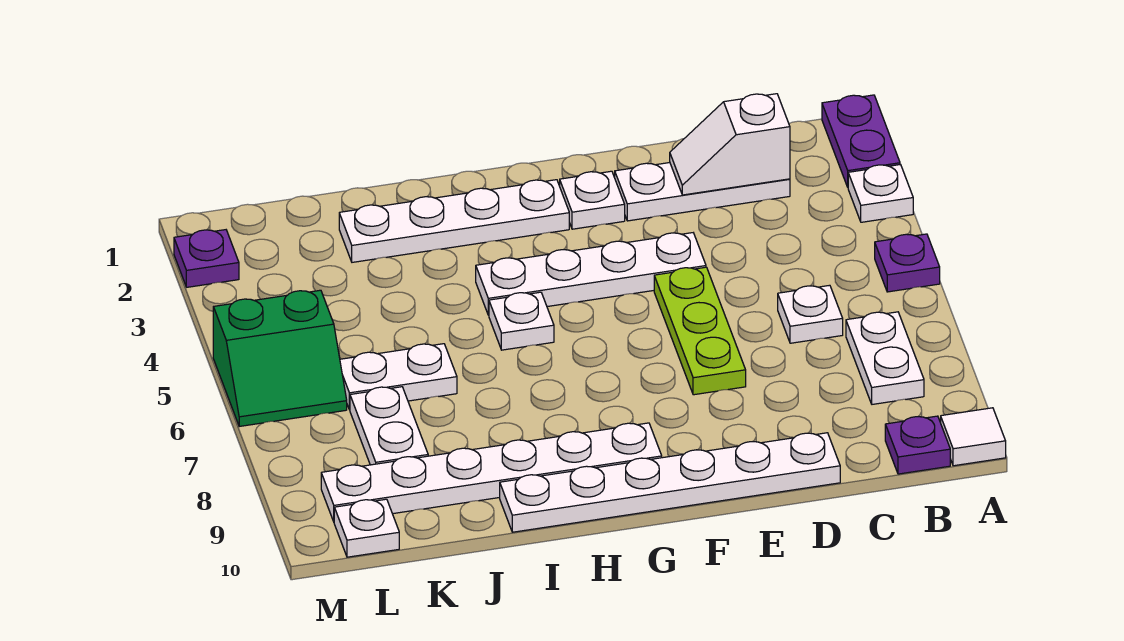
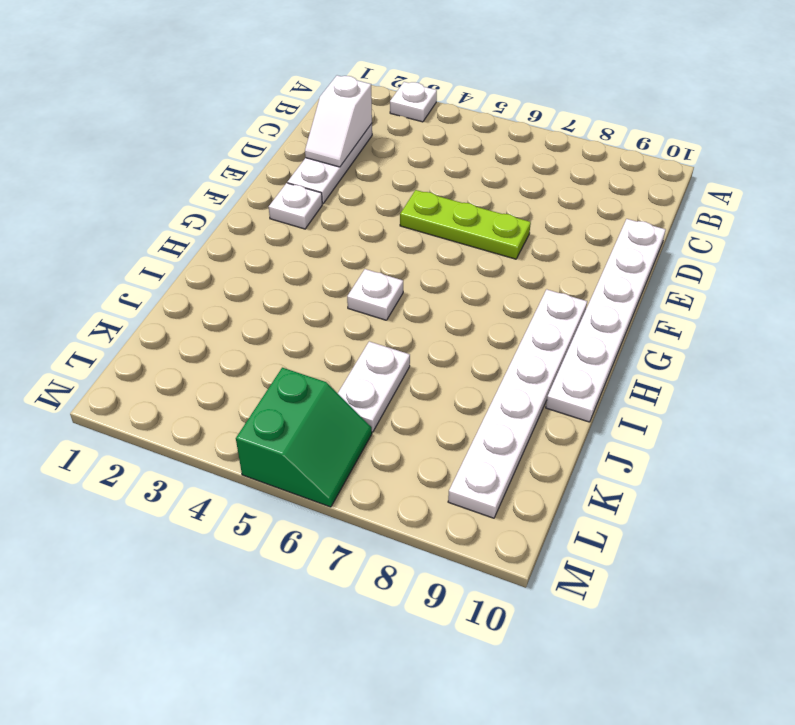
none -> purple 1x2 plate [822,95,900,187]
none -> purple 1x1 plate [875,234,940,292]
none -> white 1x1 tile [941,408,1006,466]

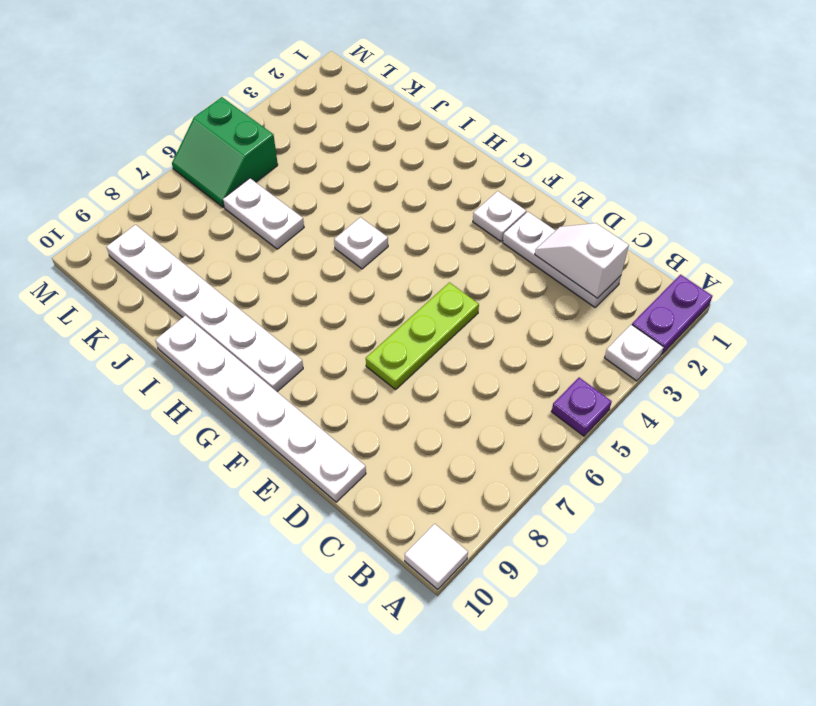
none -> white 1x2 plate [846,312,924,404]
none -> purple 1x1 plate [885,416,950,474]
none -> white 1x1 plate [778,285,843,343]

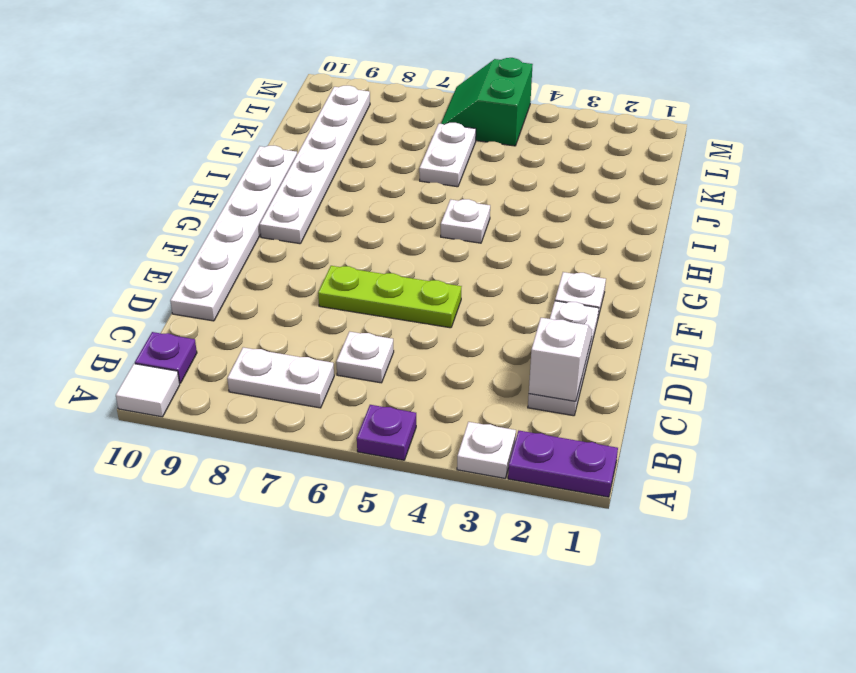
none -> white 1x4 plate [476,233,706,315]
none -> white 1x4 plate [339,180,569,262]
none -> white 1x2 plate [350,387,428,465]

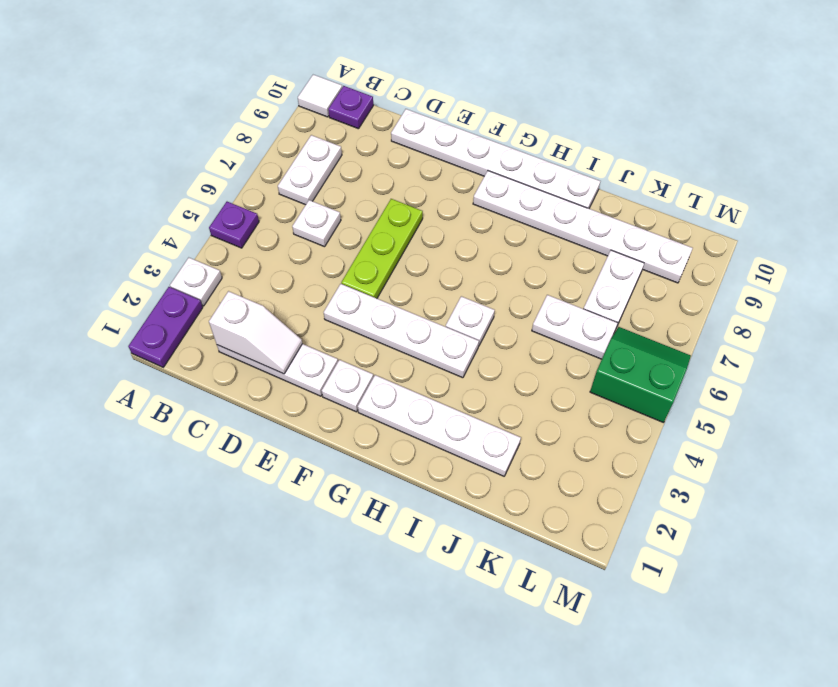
none -> white 1x1 plate [334,499,399,557]
none -> purple 1x1 plate [174,230,239,287]

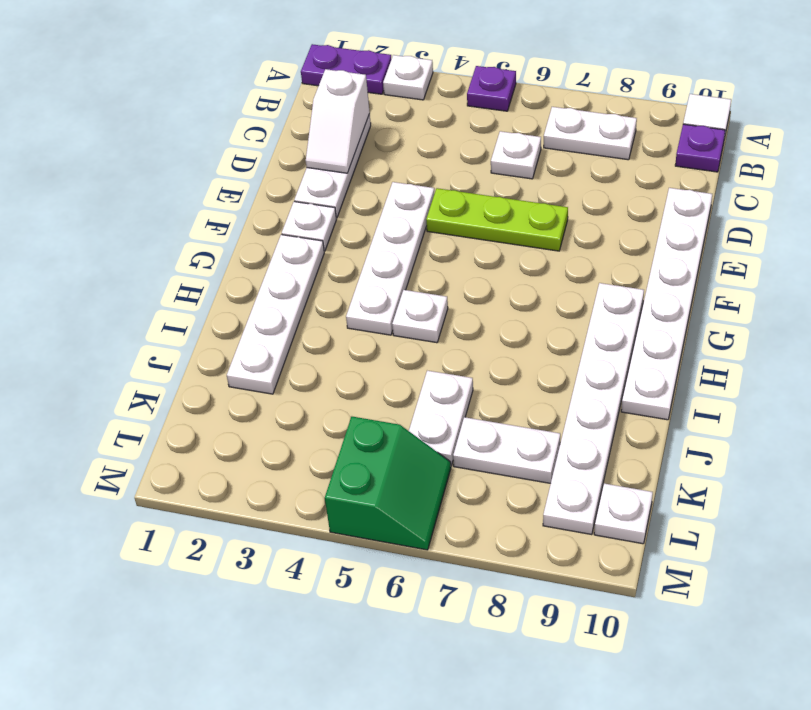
none -> purple 1x1 plate [174,230,239,287]

